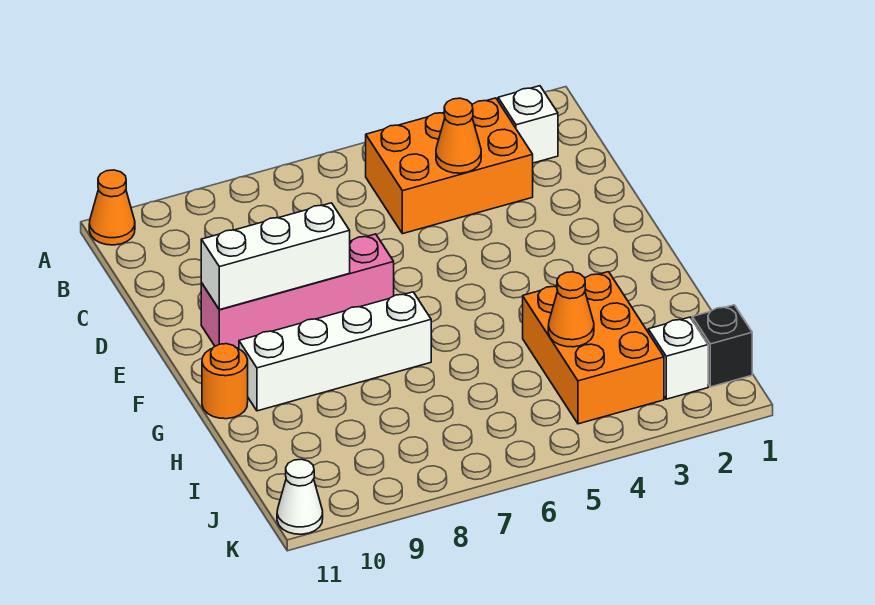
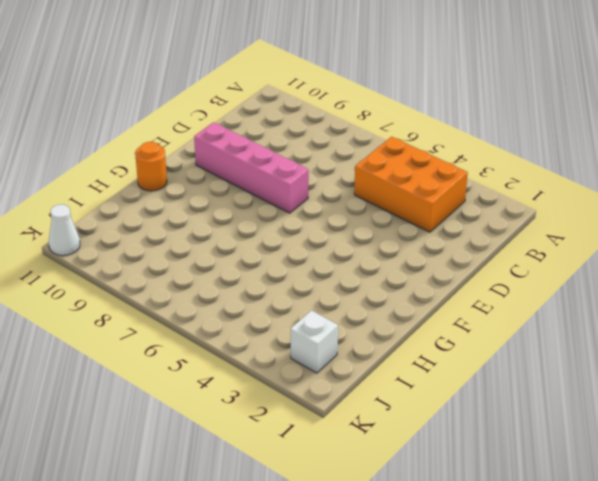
none -> orange 1x1 cone [89,170,135,245]
none -> white 1x1 brick [498,86,558,163]
none -> white 1x4 brick [239,292,431,411]

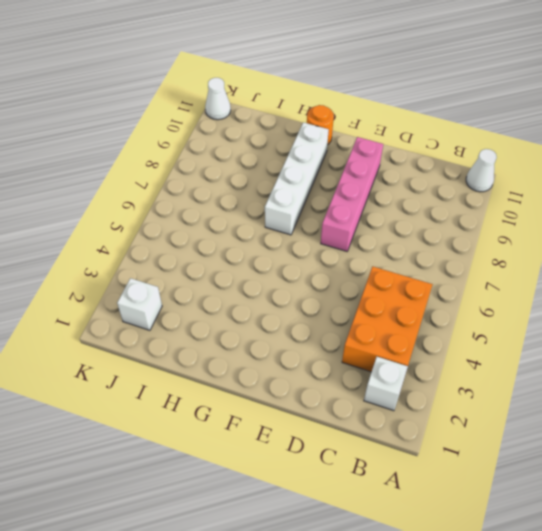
white 1x1 cone [466,149,497,192] -> orange 1x1 cone [89,170,135,245]
none -> orange 2x3 brick [523,272,664,424]
none -> black 1x1 brick [692,305,752,387]
none -> orange 1x1 cone [436,98,481,173]

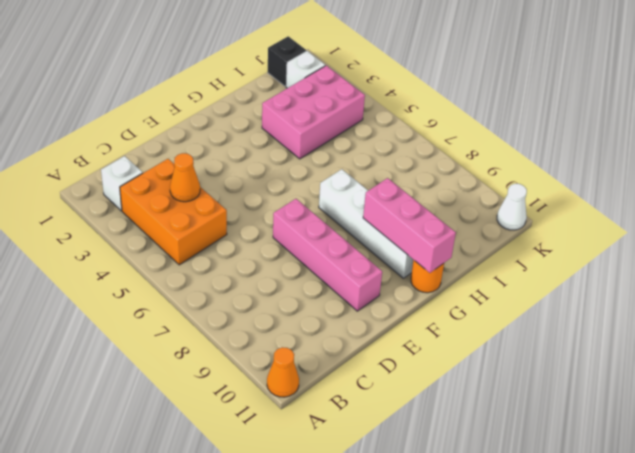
pink 1x3 brick [363,178,456,273] -> none
pink 2x3 brick [262,65,365,159] -> orange 2x3 brick [523,272,664,424]
none -> white 1x3 brick [201,203,350,310]
none -> orange 1x1 cone [548,272,594,347]

